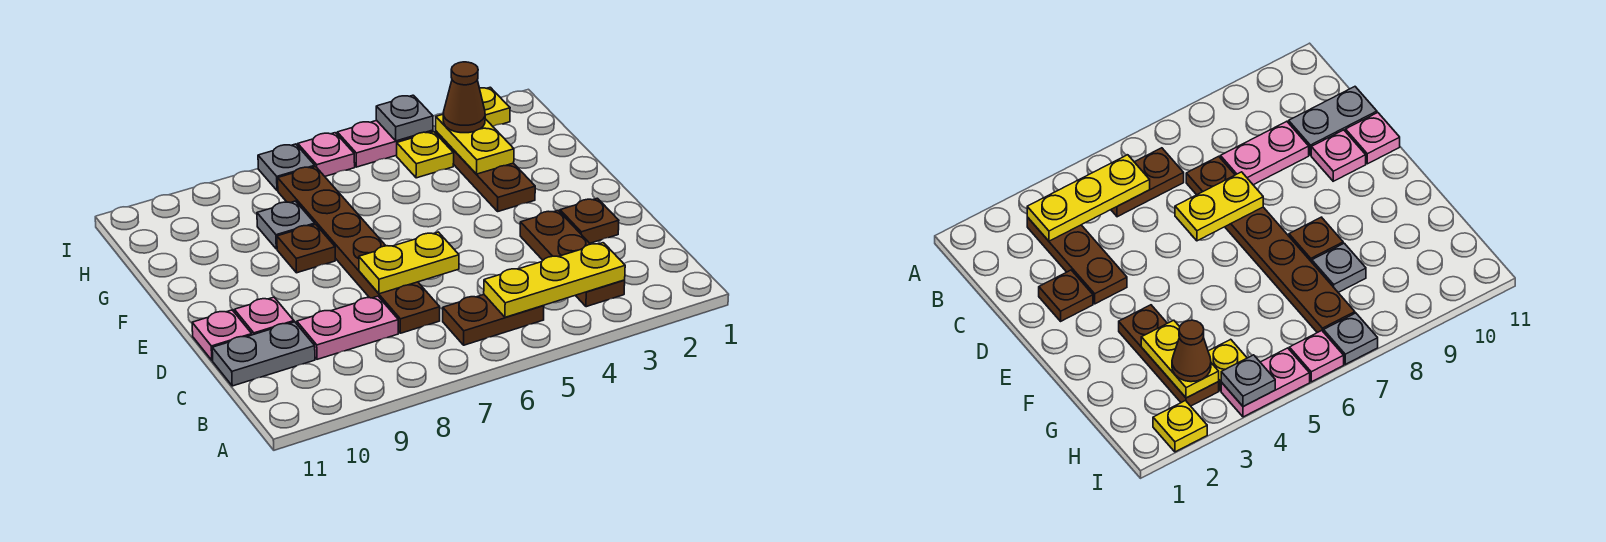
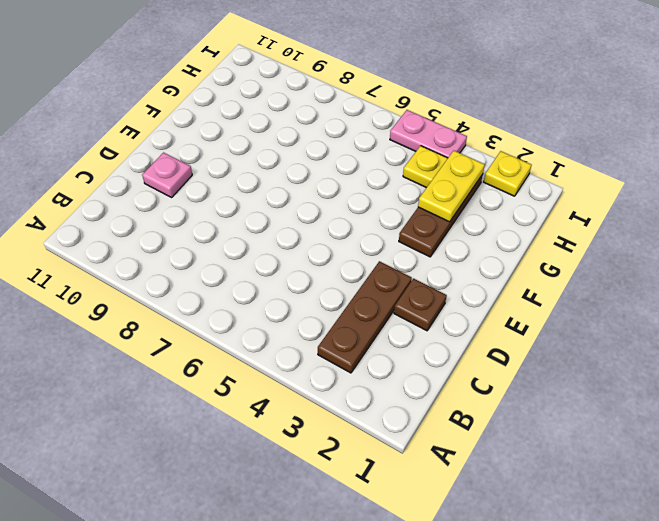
none -> brown 1x2 plate [443,295,544,345]
none -> brown 1x6 plate [278,167,440,333]
none -> pink 1x2 plate [297,296,398,359]

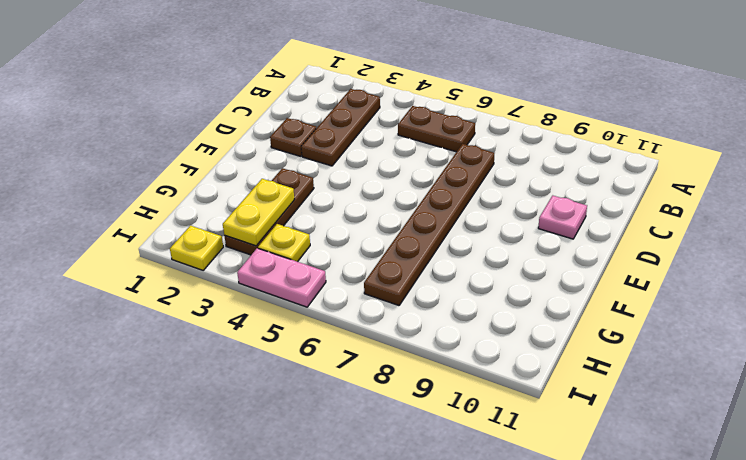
none -> pink 1x2 plate [297,296,398,359]
none -> grey 1x2 plate [212,322,315,386]
none -> pink 1x1 plate [192,310,252,360]

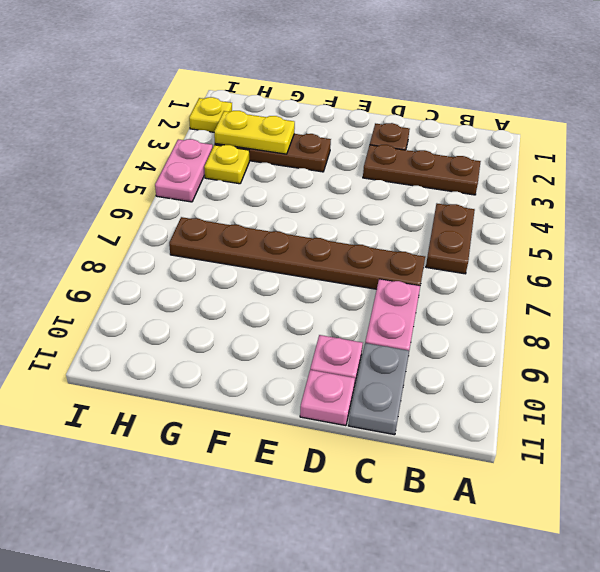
none -> brown 1x1 plate [277,224,335,273]
none -> grey 1x1 plate [257,201,315,249]
none -> pink 1x1 plate [298,133,355,176]

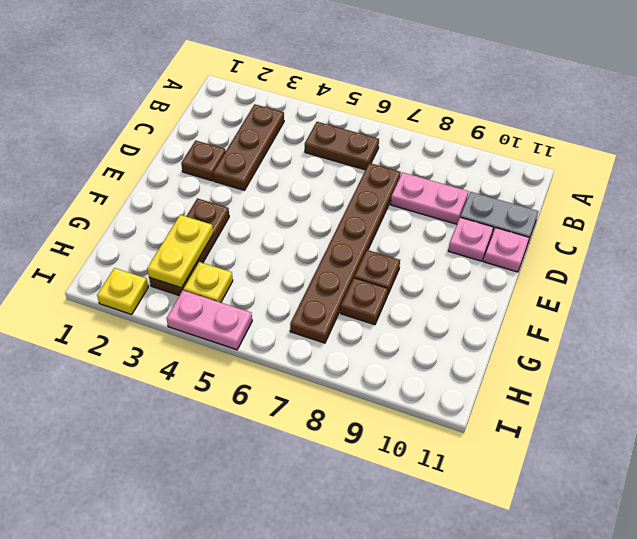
brown 1x1 plate [341,278,388,325] -> grey 1x1 plate [257,201,315,249]
none -> pink 1x1 plate [298,133,355,176]
none -> grey 1x1 plate [258,144,315,191]
none -> yellow 1x3 plate [484,243,625,317]

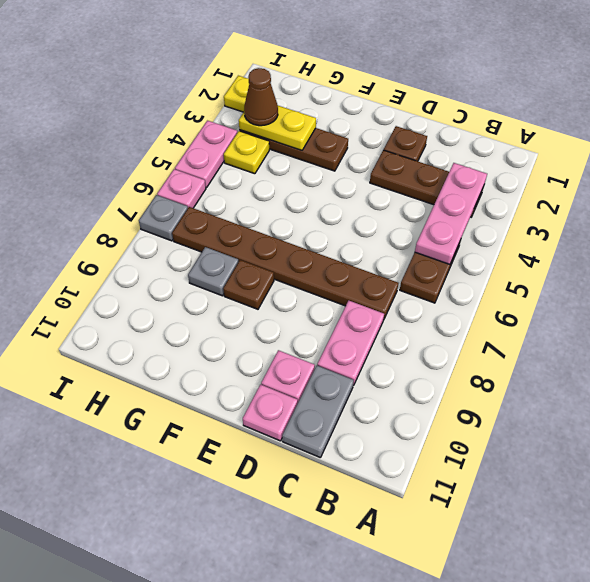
pink 1x3 plate [415,163,487,264] -> yellow 1x3 plate [484,243,625,317]
none -> yellow 1x2 plate [359,232,459,294]
none -> grey 1x1 plate [376,95,433,141]

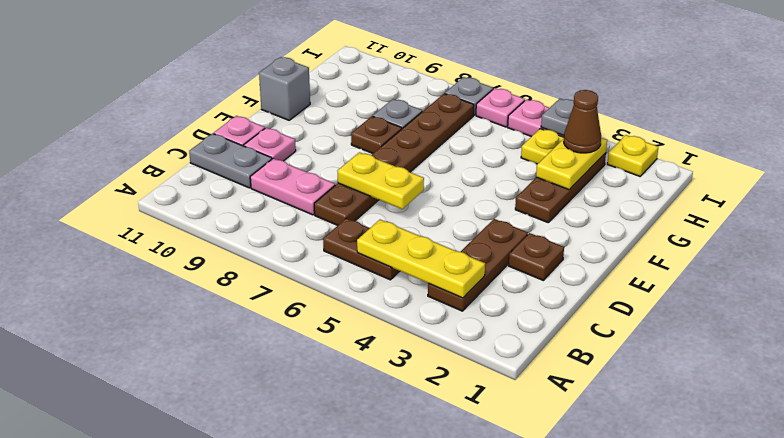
grey 1x1 brick [259,57,310,120] -> none

